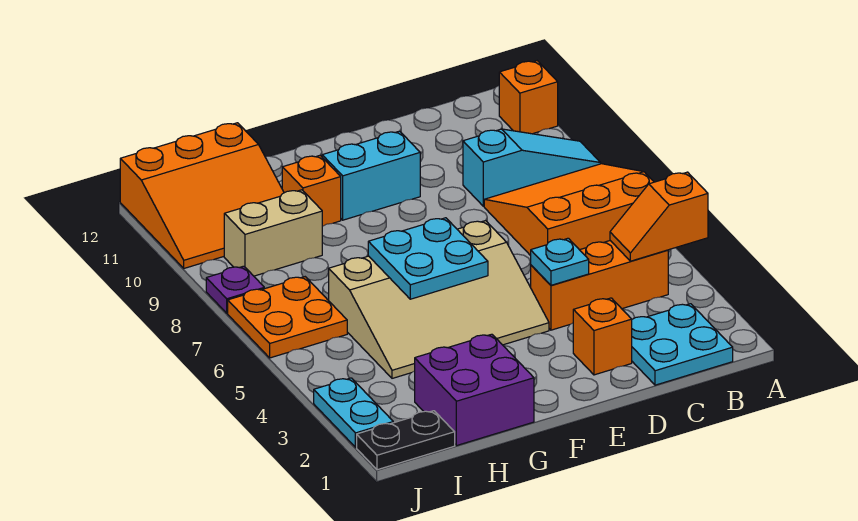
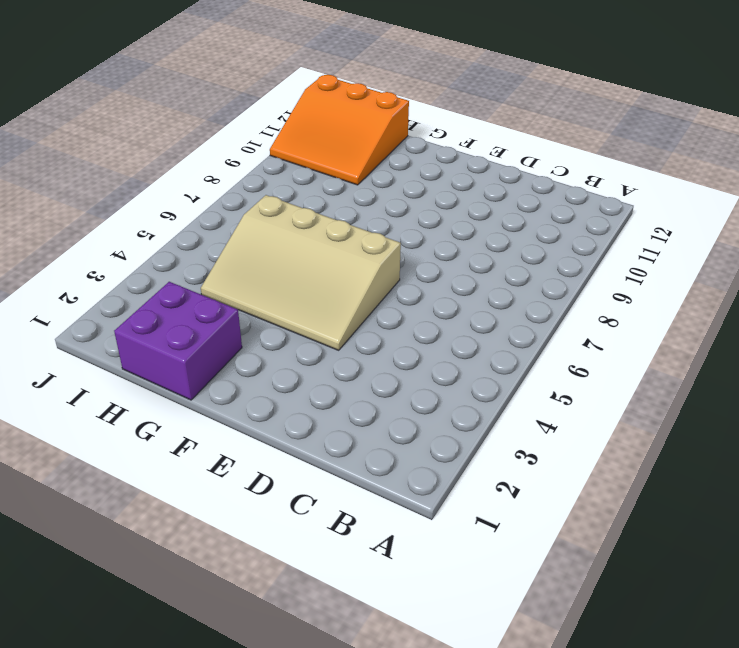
none -> orange 3x3 slope [484,164,654,256]
none -> cyan 1x3 slope [463,129,601,206]
none -> orange 1x1 brick [499,61,558,134]

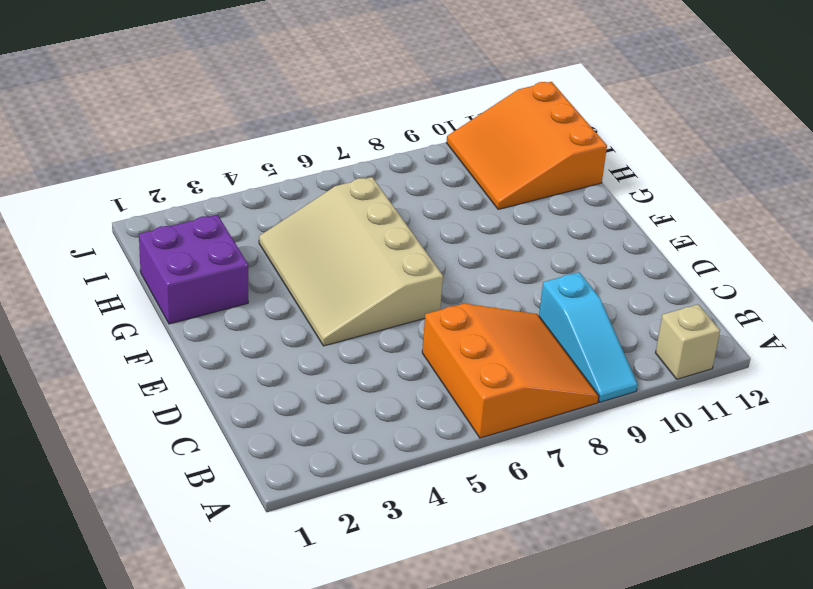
tan 1x1 brick [656,304,720,379] -> orange 1x1 brick [499,61,558,134]
none -> cyan 2x2 plate [632,304,733,385]
none -> orange 1x3 brick [531,241,668,330]
none -> orange 1x1 brick [573,298,632,375]

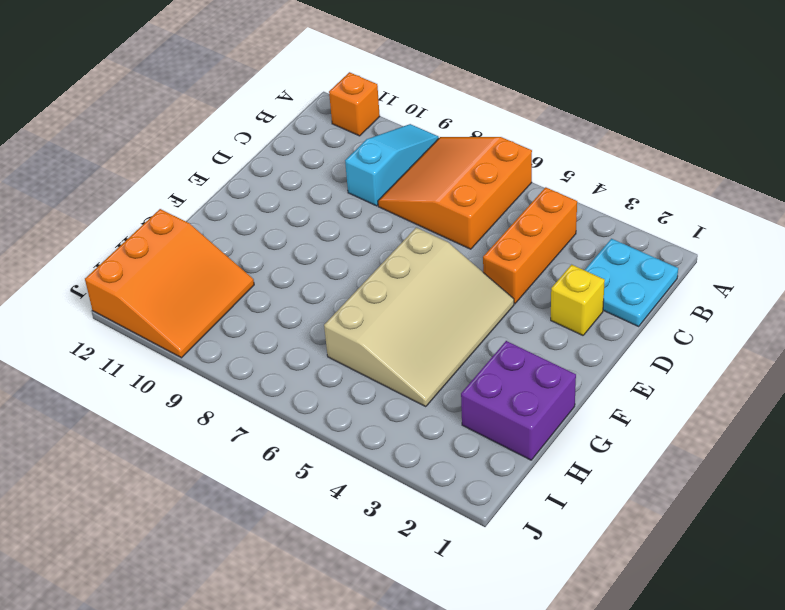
yellow 1x1 brick [551,265,605,335] -> orange 1x1 brick [573,298,632,375]
none -> cyan 1x2 brick [322,131,420,220]
none -> orange 1x1 brick [282,155,341,226]
none -> tan 1x2 brick [224,190,322,276]

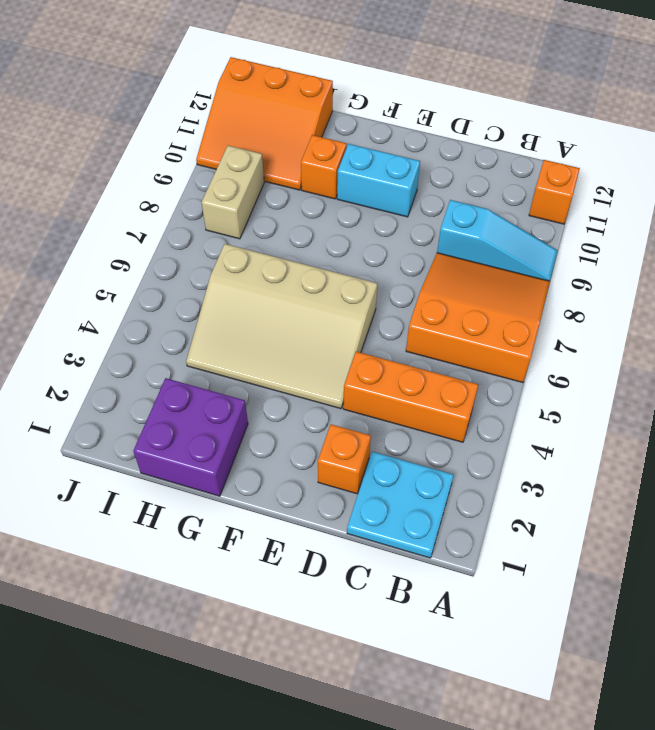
tan 1x2 brick [202,146,264,239] -> tan 1x2 brick turned to [224,190,322,276]
none -> black 1x2 plate [357,411,455,470]
none -> orange 2x2 plate [228,277,347,358]
none -> cyan 1x2 plate [314,378,393,447]

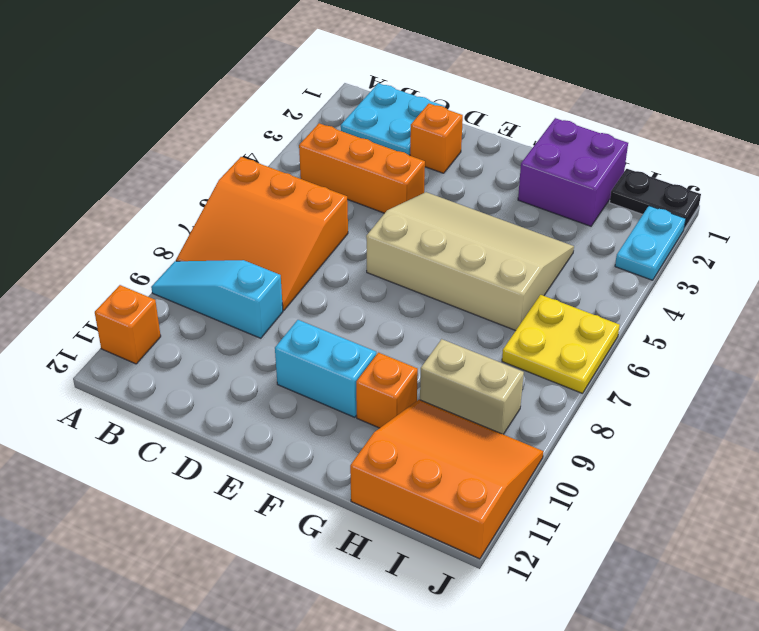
yellow 2x2 plate [502,295,620,393] -> orange 2x2 plate [228,277,347,358]
none -> purple 1x1 plate [206,266,264,313]
none -> orange 1x2 slope [610,172,708,261]
none -> cyan 1x1 plate [531,238,589,285]

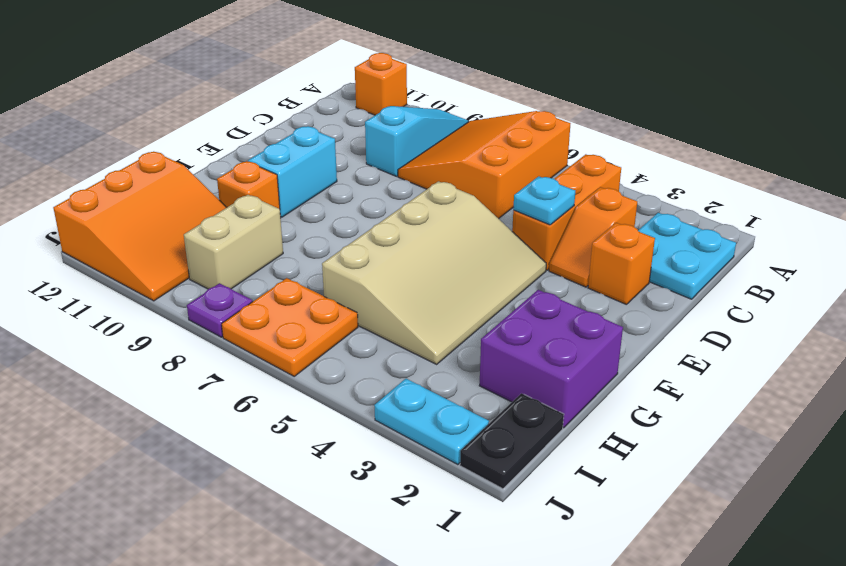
orange 1x2 slope [549,187,637,287] -> orange 1x2 slope moved to [610,172,708,261]
none -> cyan 2x2 plate [368,218,488,299]

